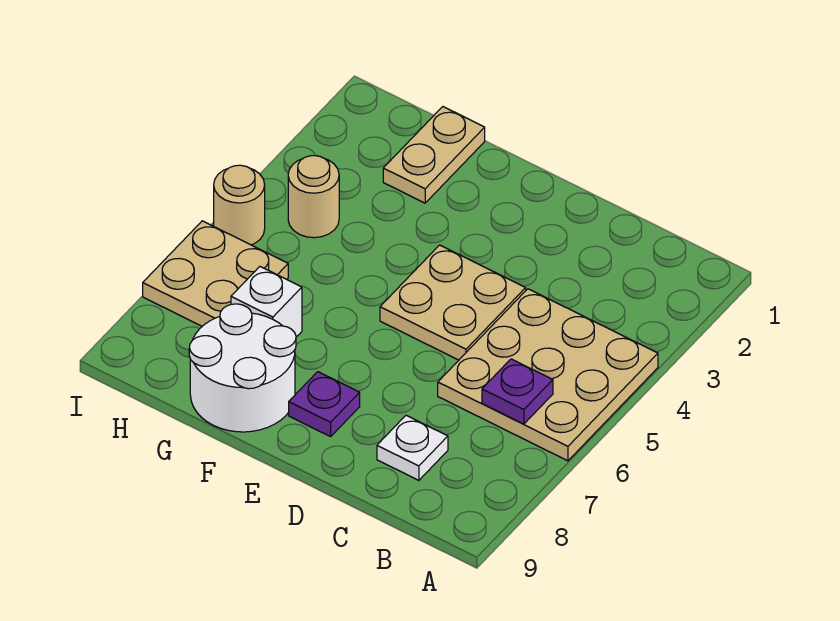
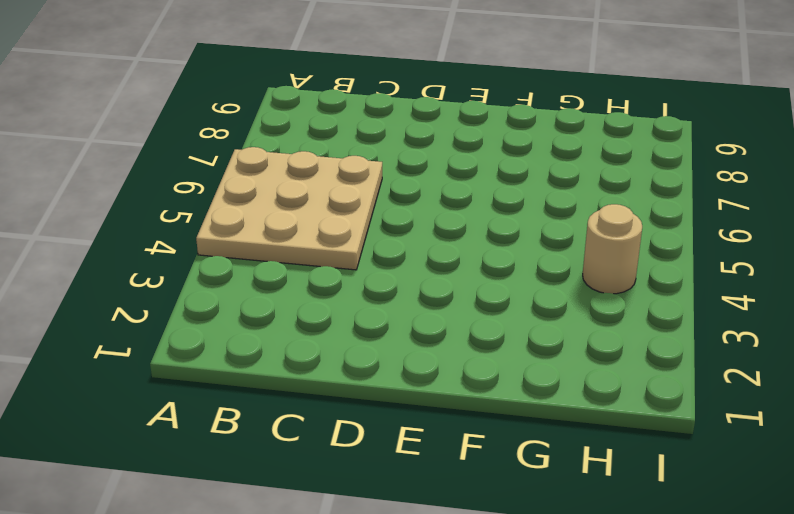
none -> white 1x1 plate [377,415,448,480]
none -> tan 2x2 plate [380,245,526,360]

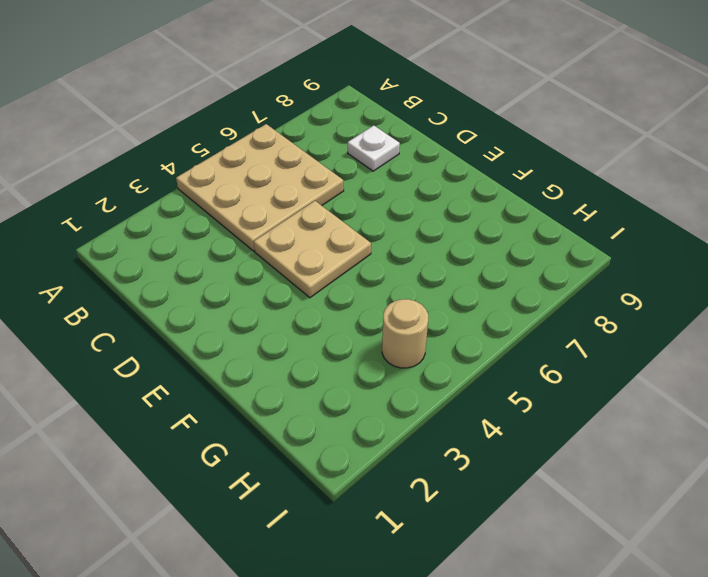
none -> purple 1x1 plate [289,372,360,437]
none -> white 2x2 round brick [189,304,296,432]

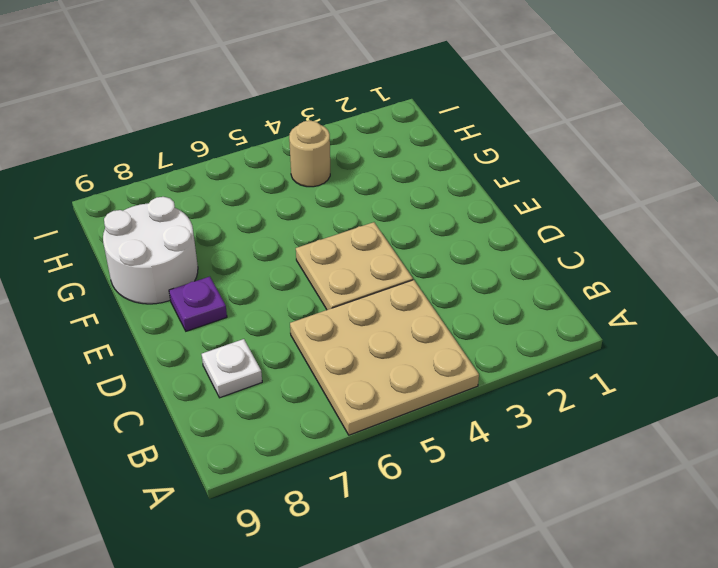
none -> tan 1x2 plate [383,107,485,203]
none -> white 1x1 brick [231,267,302,337]

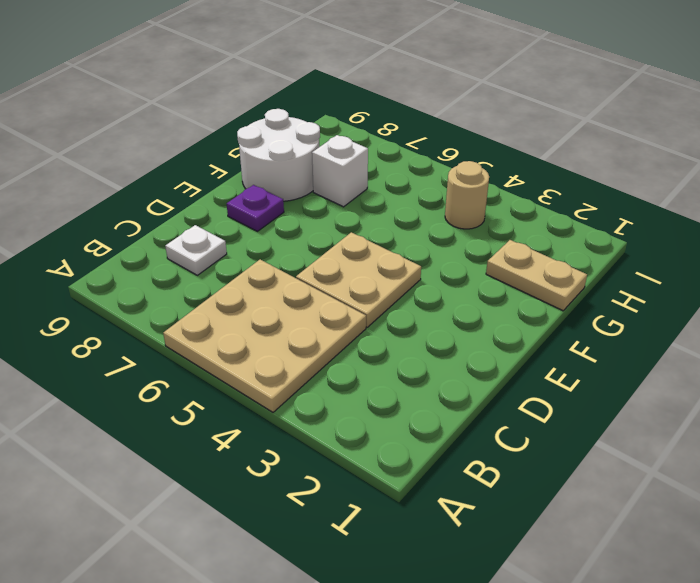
none -> tan 2x2 plate [143,221,288,326]
none -> tan 1x1 round brick [214,165,265,245]

